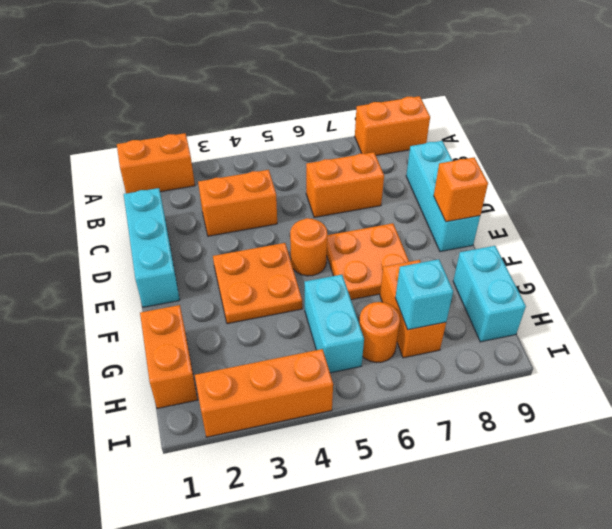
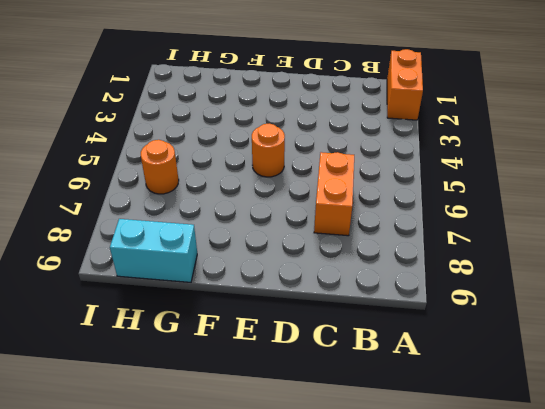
none -> orange 1x2 brick [355,96,430,155]
none -> cyan 1x3 brick [124,188,180,307]
none -> orange 1x2 brick [198,170,277,236]

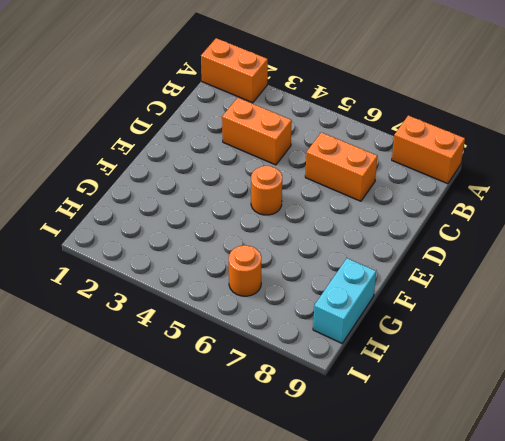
none -> cyan 1x3 brick [124,188,180,307]
none -> cyan 1x3 brick [406,141,480,252]
none -> orange 2x2 plate [213,243,302,324]

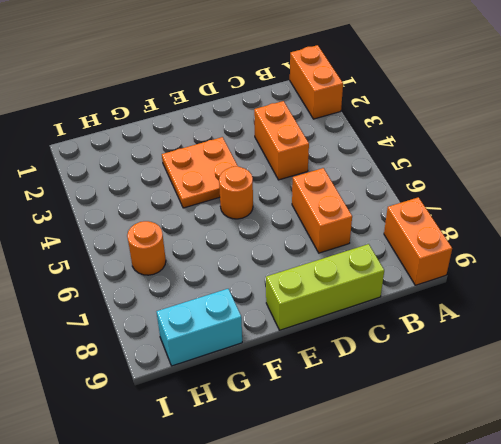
lime 1x3 brick [266,244,384,330] -> cyan 1x3 brick [406,141,480,252]
none -> cyan 1x3 brick [124,188,180,307]
none -> orange 2x2 plate [327,223,409,300]
none -> orange 1x2 brick [140,305,197,408]

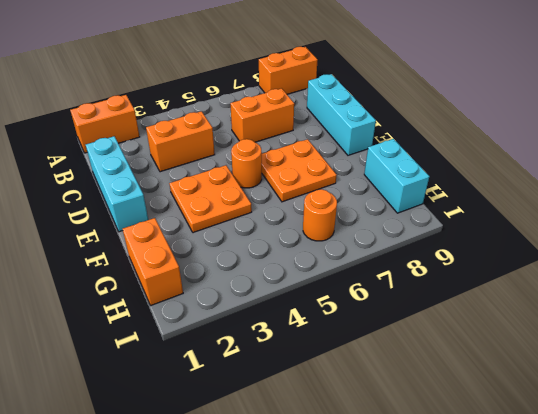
none -> cyan 1x2 brick [304,275,364,373]
none -> orange 1x2 brick [380,260,446,358]
none -> orange 1x3 brick [195,349,333,437]

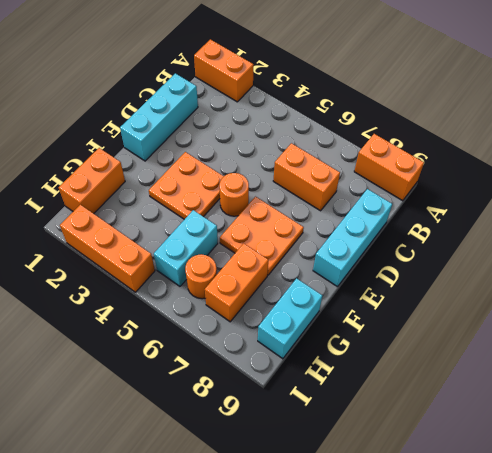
none -> orange 1x2 brick [198,170,277,236]
none -> orange 1x1 brick [434,158,488,222]
none -> cyan 1x1 brick [395,259,453,330]

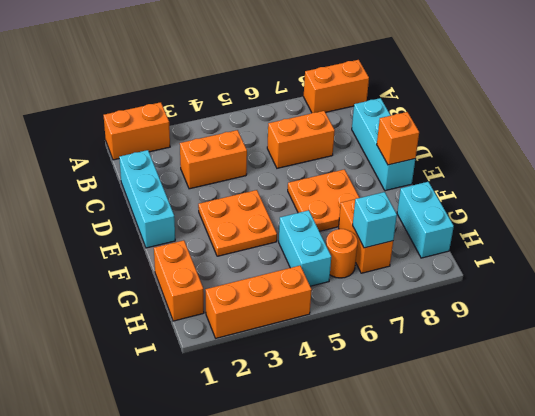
none -> orange 1x1 round brick [290,218,327,276]

